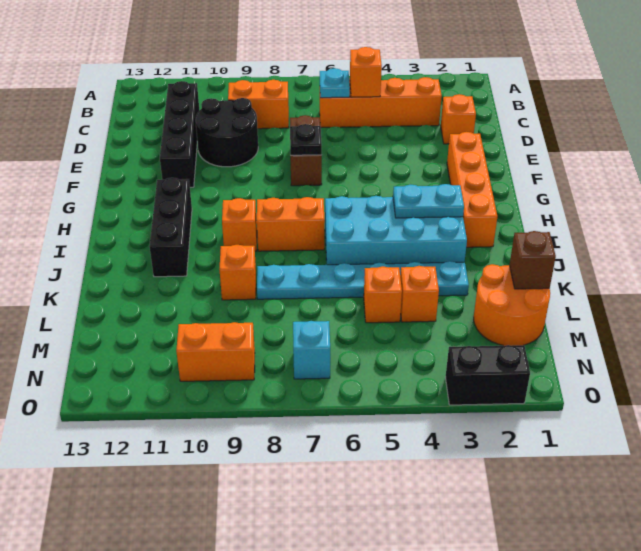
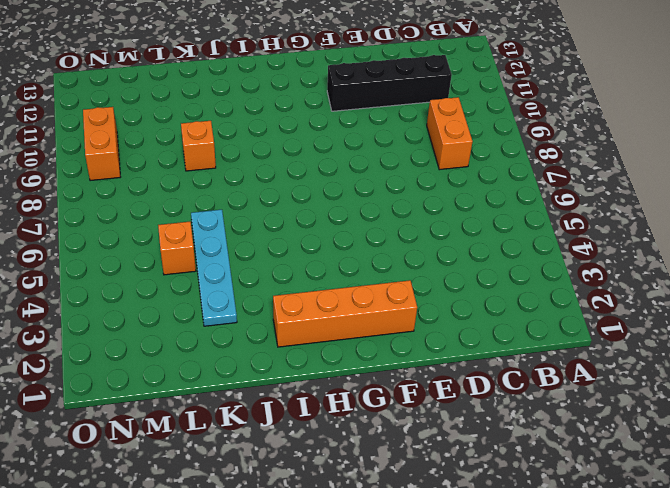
cyan 1x4 plate [191,210,237,326] -> cyan 1x6 plate [257,261,469,299]
none -> orange 1x4 brick [320,77,442,128]
none -> orange 1x1 brick [441,94,476,144]
none -> black 2x2 round brick [196,98,258,167]

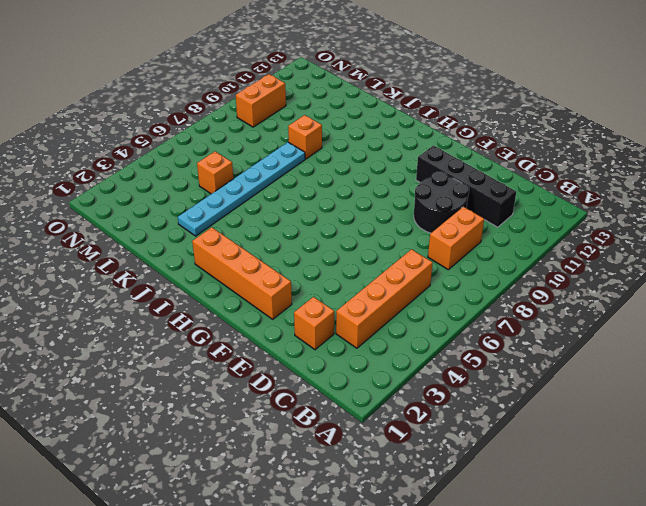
none -> brown 1x2 brick [290,115,322,186]
none -> black 1x3 brick [149,178,192,277]
none -> cyan 2x4 brick [325,196,467,265]

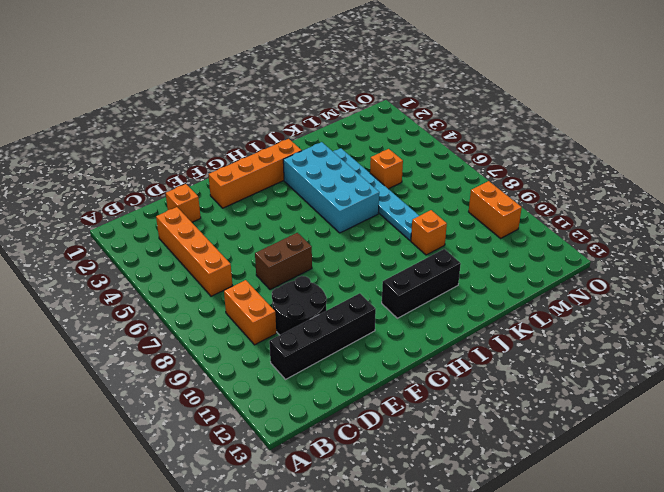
none -> orange 1x2 brick [257,197,325,251]
none -> orange 1x1 brick [222,198,257,251]
none -> orange 2x2 round brick [474,264,550,346]

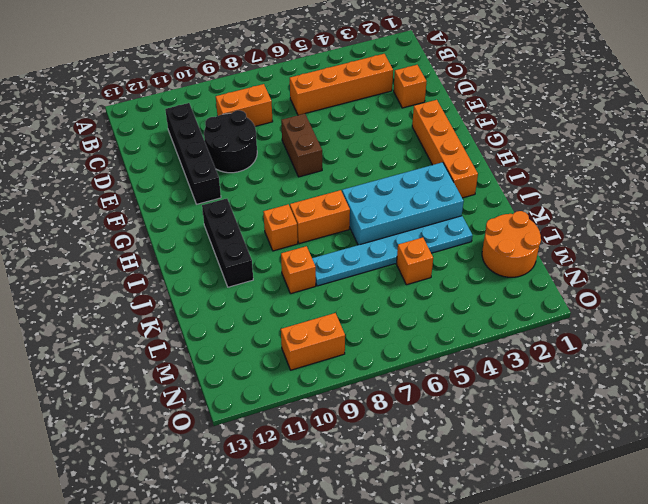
none -> orange 1x1 brick [400,266,439,322]
none -> cyan 1x1 brick [293,321,330,379]
none -> black 1x2 brick [445,345,530,405]

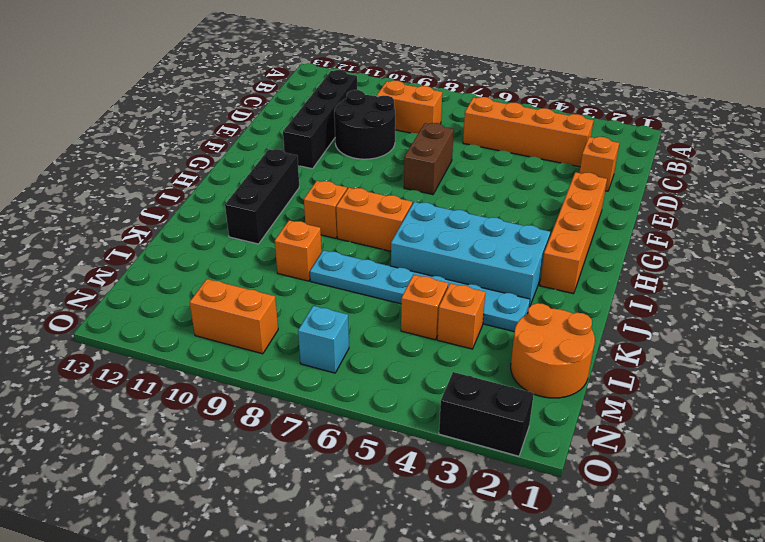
none -> orange 1x1 brick [349,47,382,97]
none -> cyan 1x1 plate [320,68,350,98]
none -> black 1x1 plate [290,124,322,155]

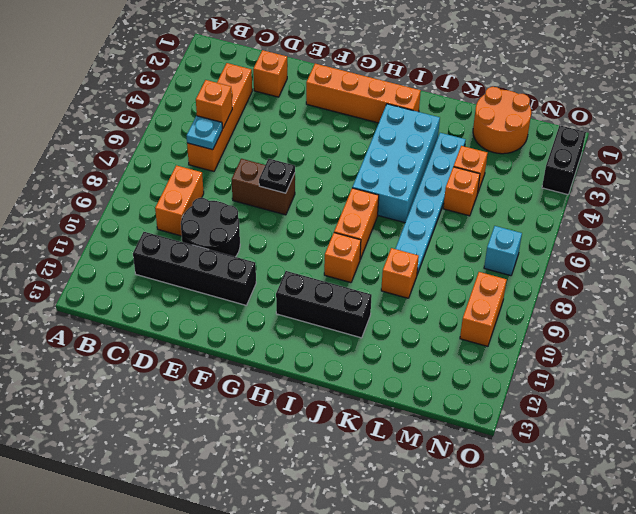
none -> cyan 1x2 plate [393,184,464,218]
none -> brown 1x1 brick [509,231,556,289]

